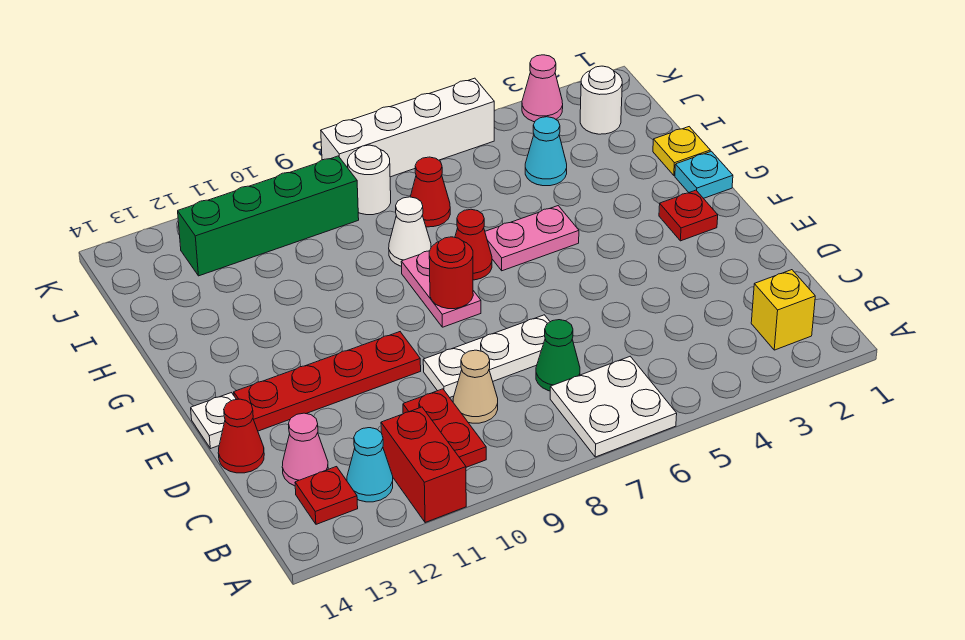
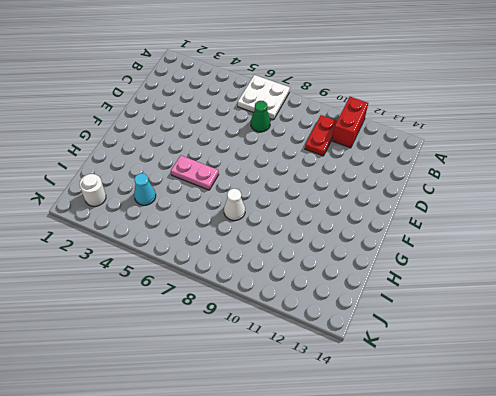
none -> yellow 1x1 brick [751,270,815,350]
none -> cyan 1x1 cone [347,428,393,502]
none -> red 1x1 plate [295,467,358,524]

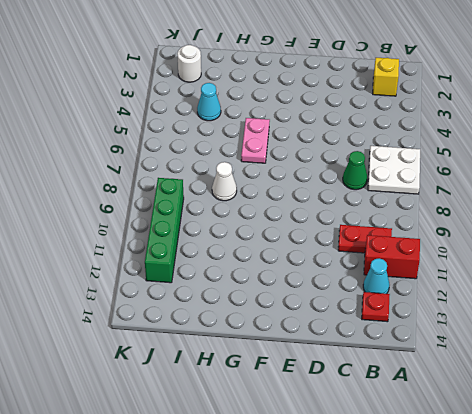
none -> tan 1x1 cone [453,350,498,423]
none -> pink 1x1 cone [282,413,328,486]
none -> white 1x3 plate [423,315,550,397]

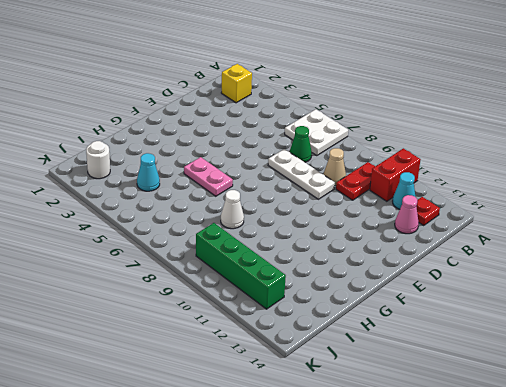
none -> red 1x1 cone [218,399,264,473]
none -> red 1x4 plate [234,332,421,431]
none -> white 1x1 plate [191,393,236,449]

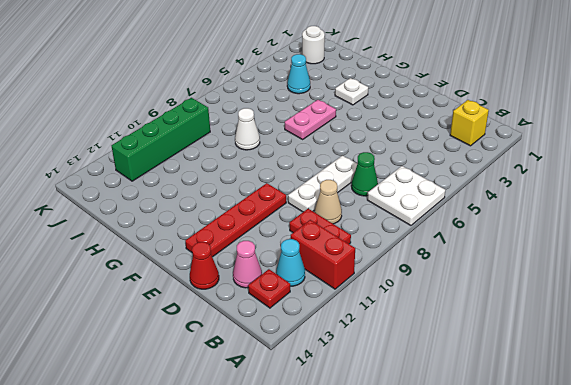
white 1x1 plate [335,78,368,105] -> white 1x1 plate moved to [191,393,236,449]
none -> red 1x1 plate [659,190,718,241]
none -> pink 1x2 plate [401,251,481,327]
none -> cyan 1x1 plate [675,151,733,198]

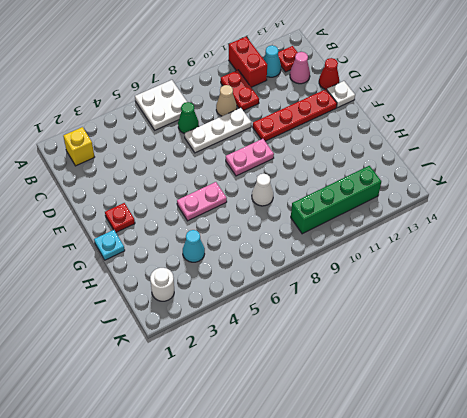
pink 1x2 plate [226,139,274,176] -> pink 1x2 plate turned to [401,251,481,327]
none -> red 1x1 cone [455,209,492,280]
none -> yellow 1x1 plate [653,127,710,175]
none -> red 1x1 cone [410,157,450,227]

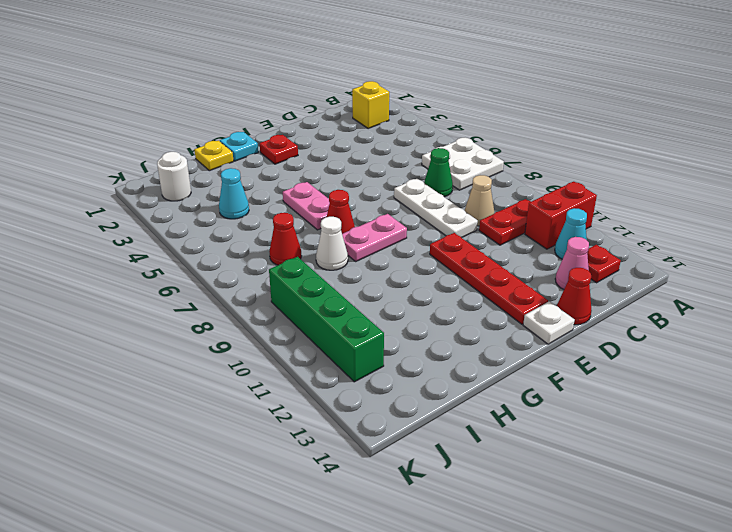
none -> white 1x1 round brick [348,145,391,215]
none -> pink 1x1 cone [522,55,563,122]
none -> white 1x4 brick [321,78,494,177]

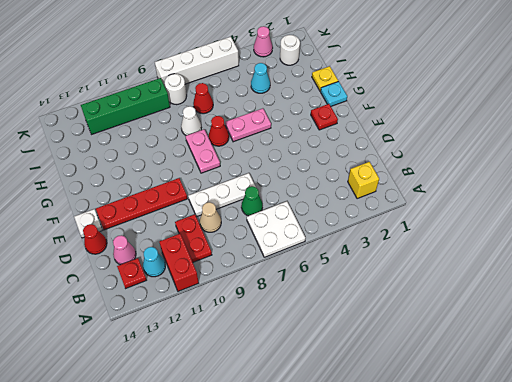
none -> red 1x1 round brick [429,237,473,309]

